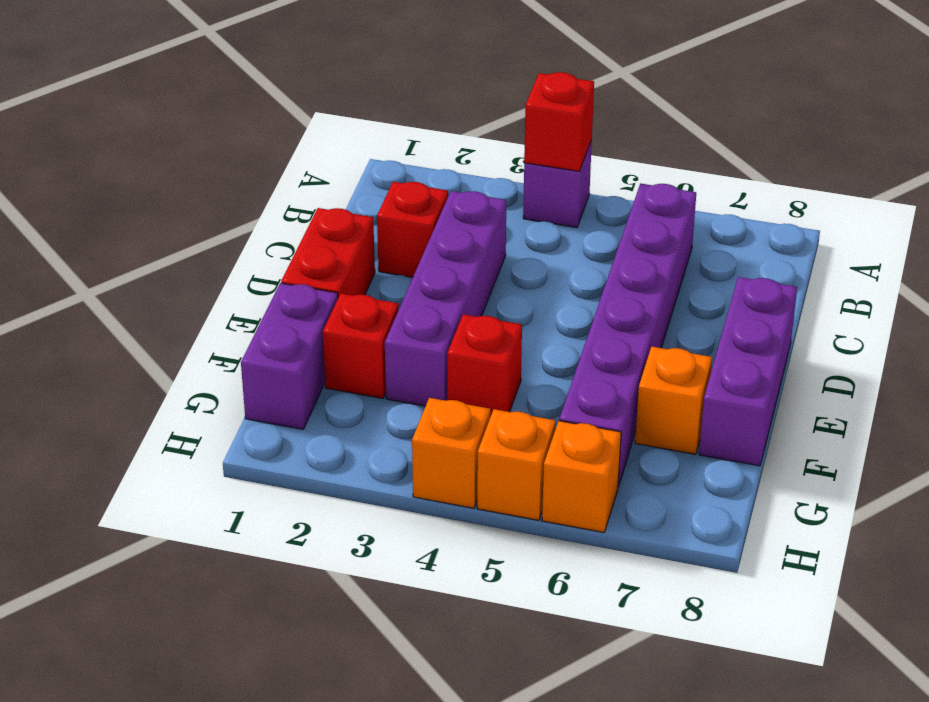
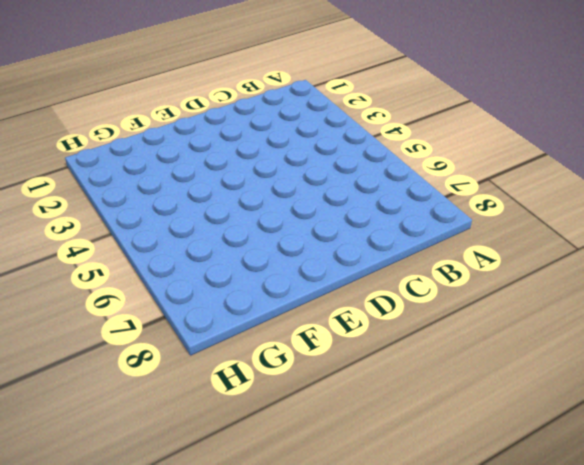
none -> purple 1x1 brick [523,140,592,227]
none -> purple 1x6 brick [559,184,696,487]
none -> red 1x1 brick [377,182,448,277]

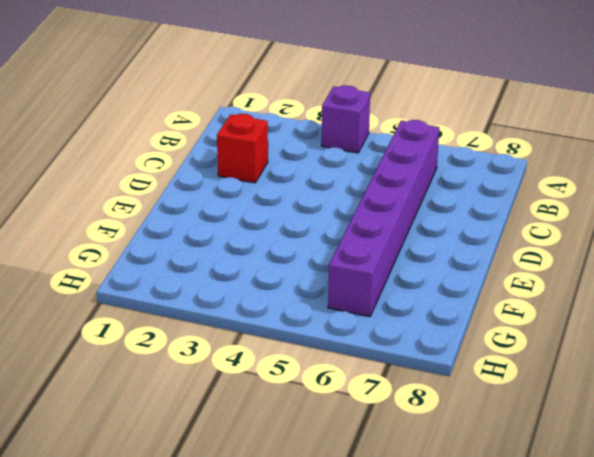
none -> purple 1x4 brick [385,191,506,406]
none -> red 1x2 brick [281,208,375,298]
none -> purple 1x3 brick [699,277,797,466]

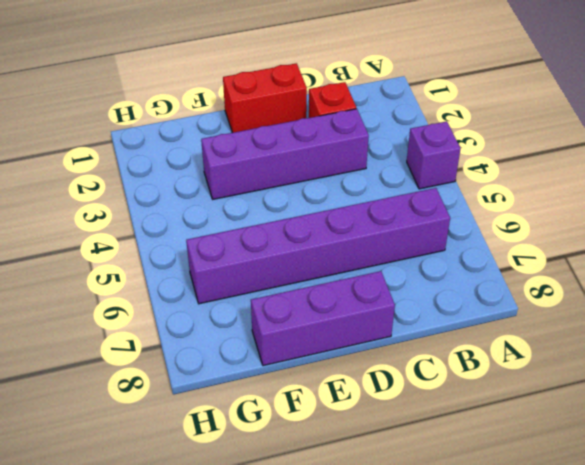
none -> purple 1x2 brick [241,283,338,429]
none -> red 1x1 brick [323,294,399,398]
none -> red 1x1 brick [447,314,522,417]

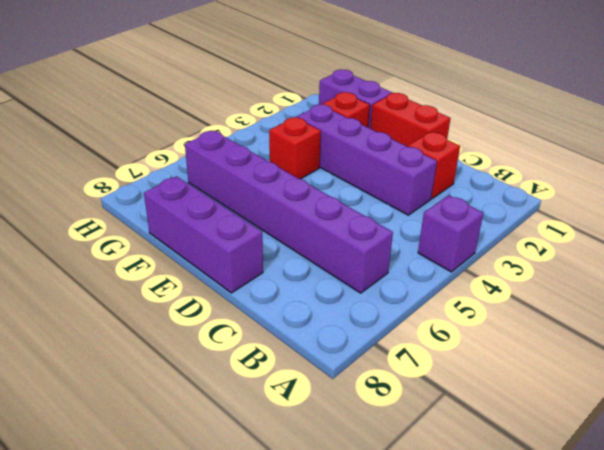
none -> orange 1x1 brick [635,347,712,454]
none -> orange 1x1 brick [412,398,490,508]
none -> orange 1x1 brick [477,409,555,520]

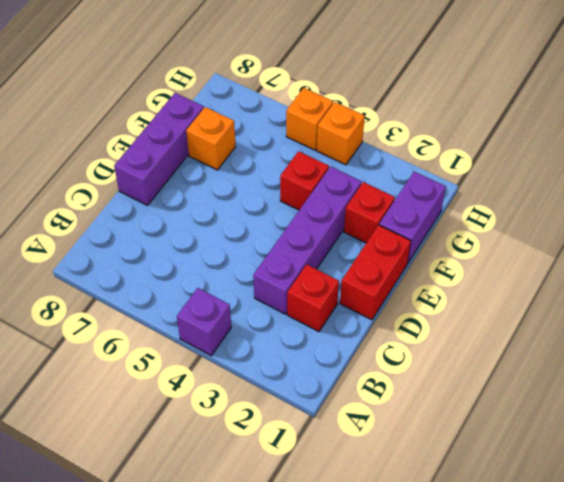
none -> purple 1x6 brick [559,184,696,487]
none -> orange 1x1 brick [542,421,621,532]
none -> red 1x1 brick [524,72,594,171]

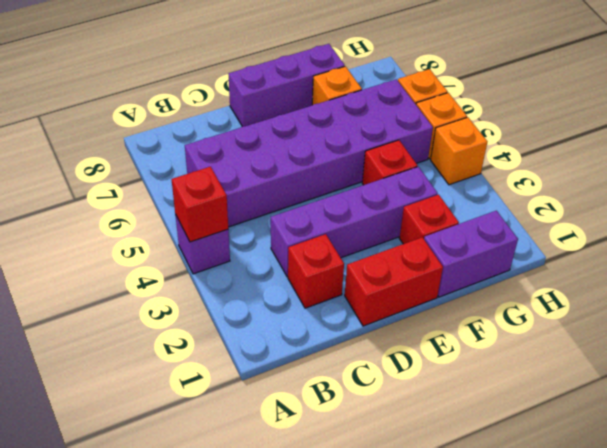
purple 2x6 brick [185,79,433,227] -> purple 1x6 brick [559,184,696,487]

